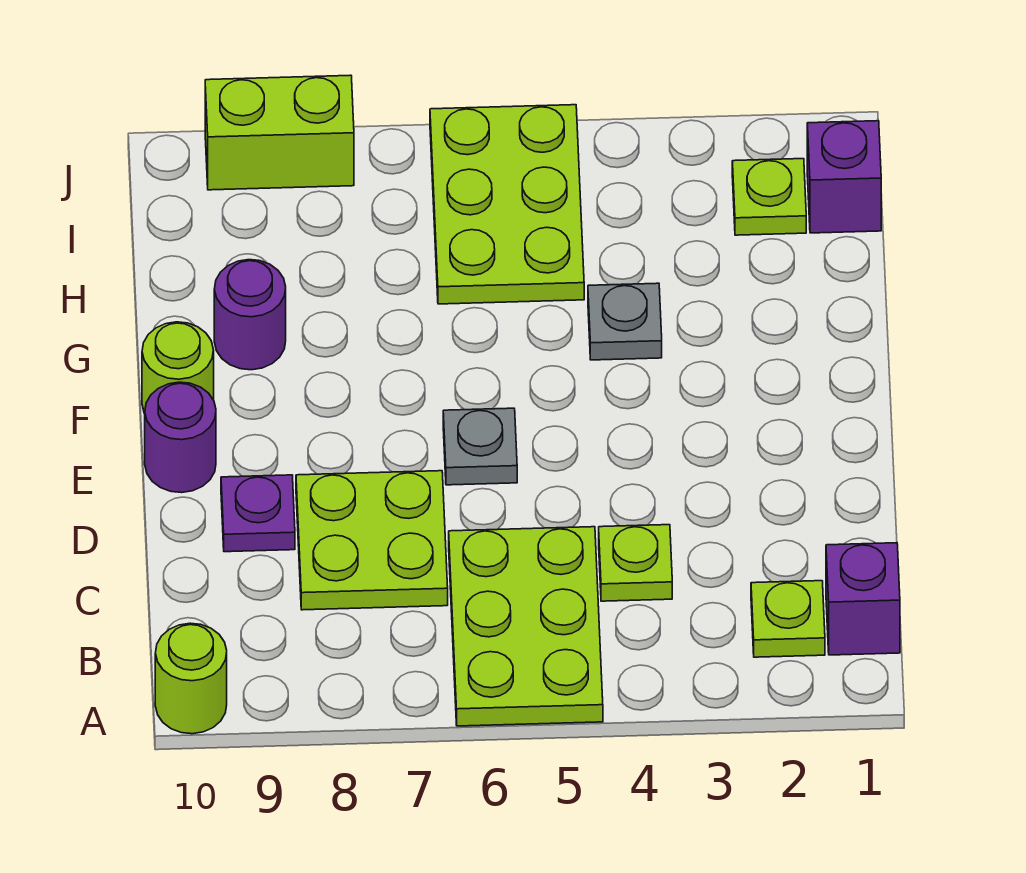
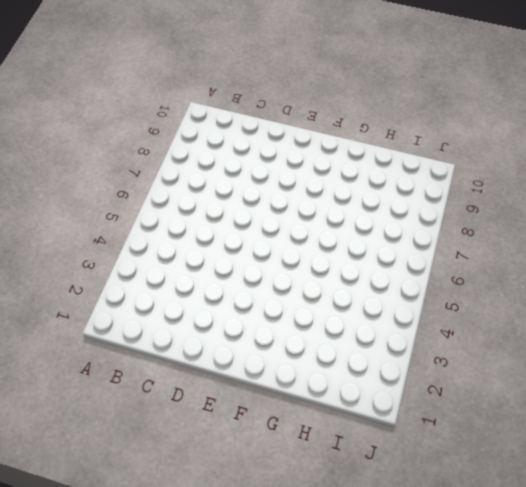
none -> lime 2x3 plate [449,527,603,726]
none -> lime 1x1 round brick [155,623,227,734]
none -> purple 1x1 brick [826,543,900,655]

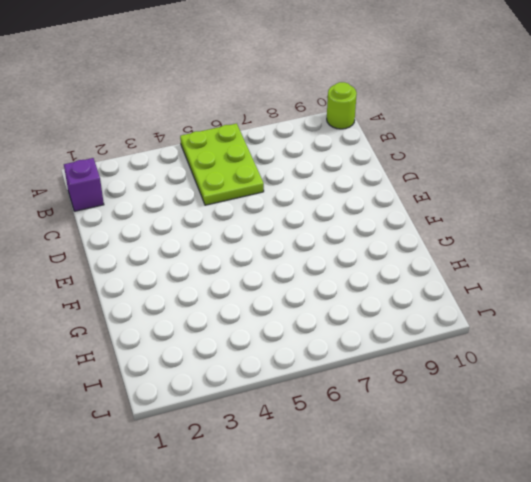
none -> lime 1x1 plate [751,581,825,657]
none -> lime 1x1 plate [599,525,672,601]
none -> lime 2x2 plate [296,471,448,610]

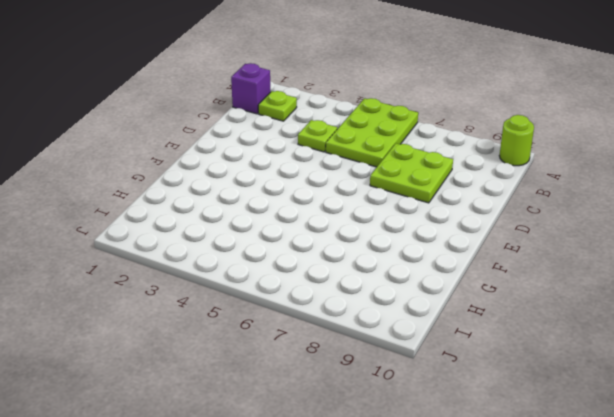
none -> purple 1x1 plate [221,475,295,552]
none -> grey 1x1 plate [443,408,517,485]
none -> purple 1x1 round brick [145,382,216,493]

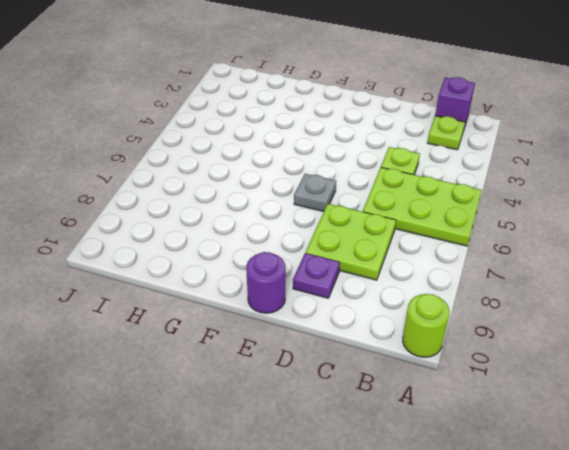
none -> lime 1x1 round brick [142,322,214,413]
none -> grey 1x1 plate [588,283,662,360]
none -> purple 1x1 round brick [214,260,286,370]

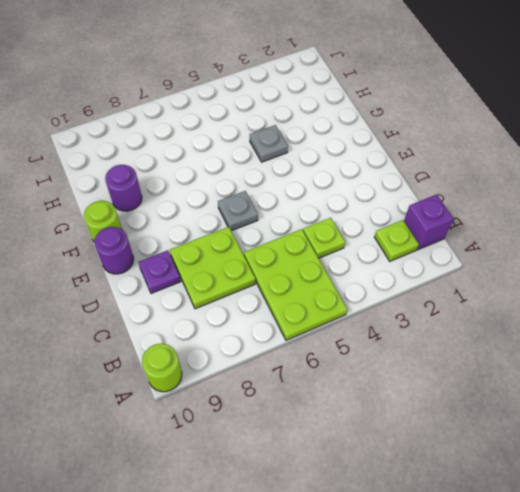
none -> lime 2x3 plate [430,105,584,304]
none -> purple 1x1 brick [807,121,881,233]
none -> lime 1x1 plate [732,159,806,235]

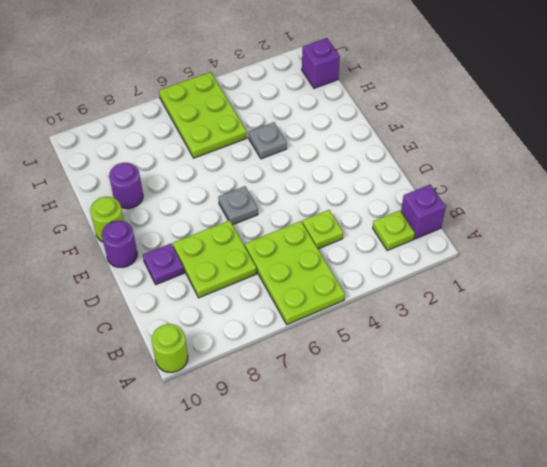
none -> lime 1x1 plate [732,159,806,235]
none -> lime 1x2 brick [205,75,354,190]

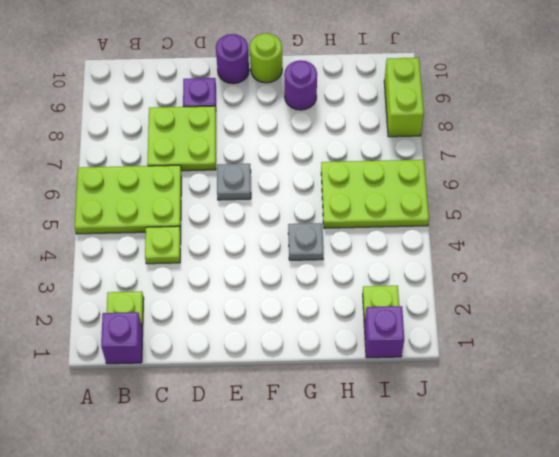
none -> lime 1x1 round brick [155,623,227,734]

